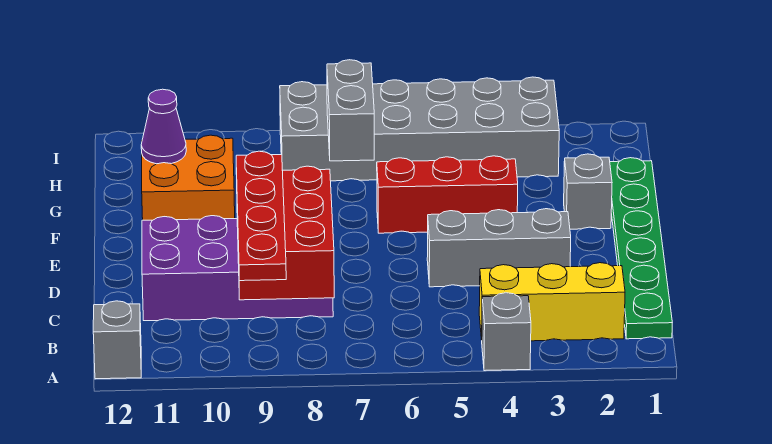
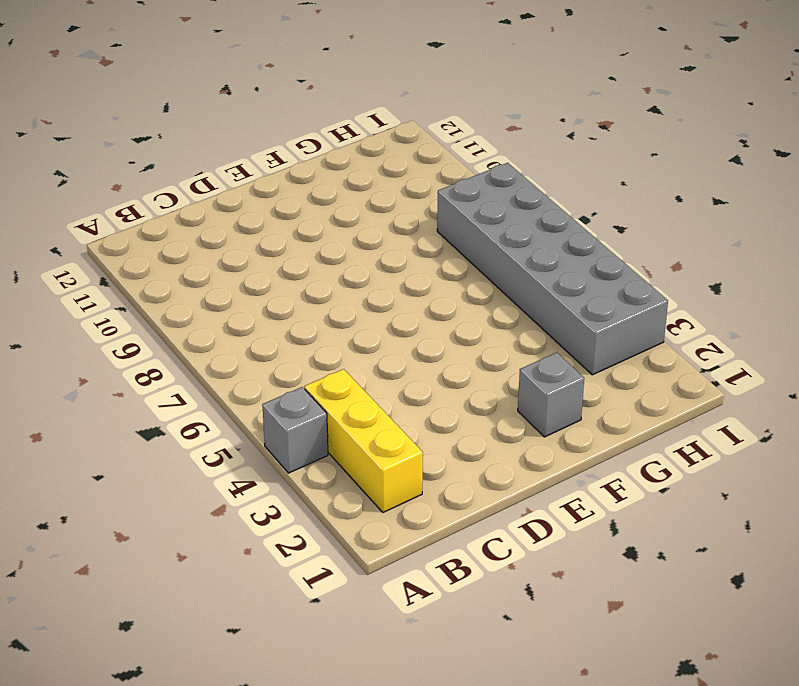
none -> grey 1x1 brick [93,301,141,379]
none -> green 1x6 plate [610,158,672,339]
none -> purple 2x4 brick [142,216,333,321]

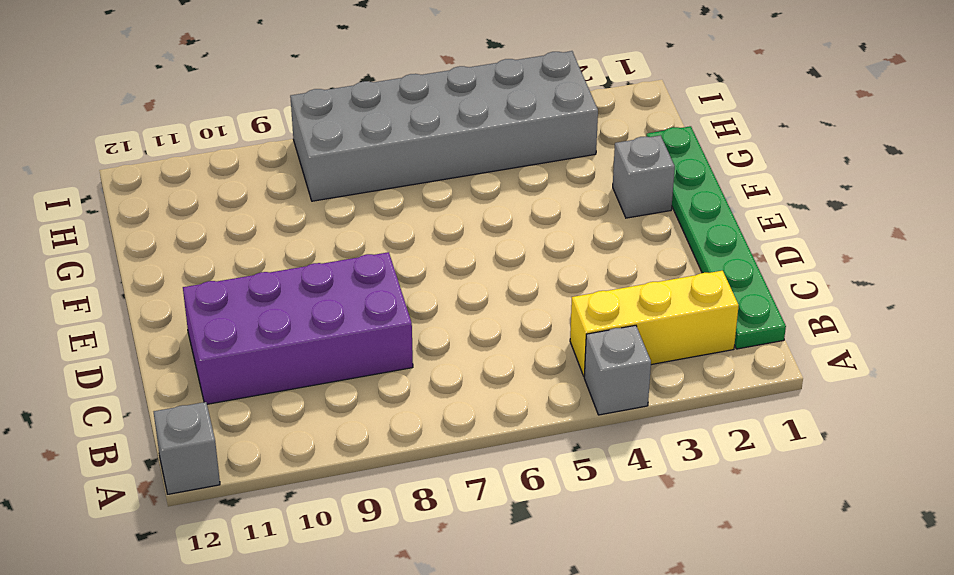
none -> grey 1x3 brick [427,209,571,287]
none -> red 1x3 brick [377,156,518,233]
none -> orange 2x2 brick [142,135,235,220]

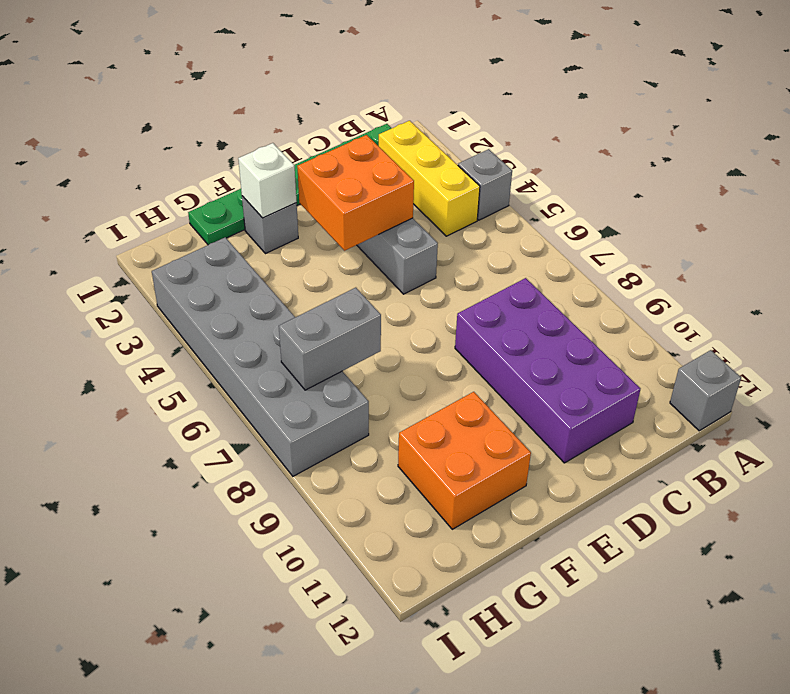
orange 2x2 brick [297,135,414,251] -> none
white 1x1 brick [238,143,297,218] -> none
none -> red 1x3 brick [377,156,518,233]
none -> red 2x3 brick [237,166,334,300]
none -> purple 1x1 cone [141,89,186,164]

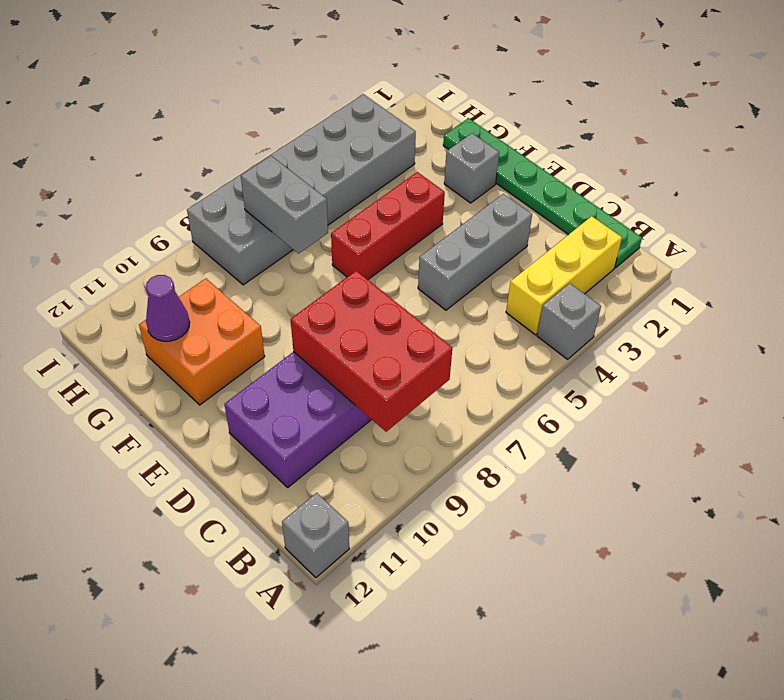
none -> red 1x4 plate [236,151,286,281]

